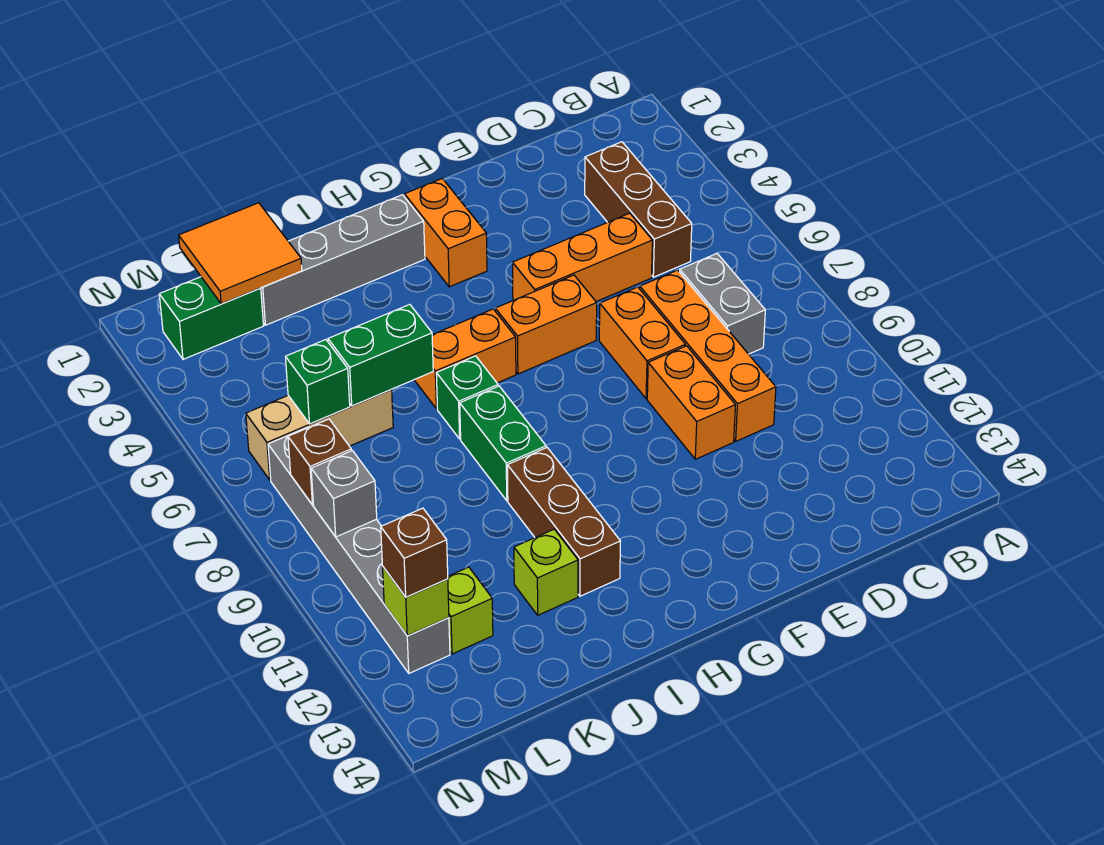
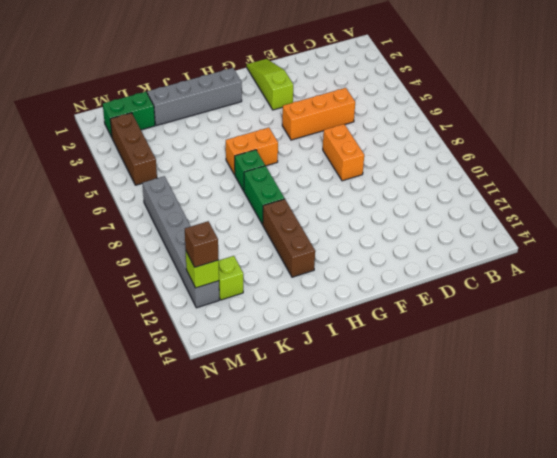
lime 1x3 slope [247,59,293,110] -> none
brown 1x3 brick [110,113,157,185] -> brown 1x3 brick moved to [585,142,692,277]
none -> grey 1x2 brick [680,254,765,354]
none -> orange 1x4 brick [640,270,776,441]
none -> orange 1x2 brick [647,346,735,459]

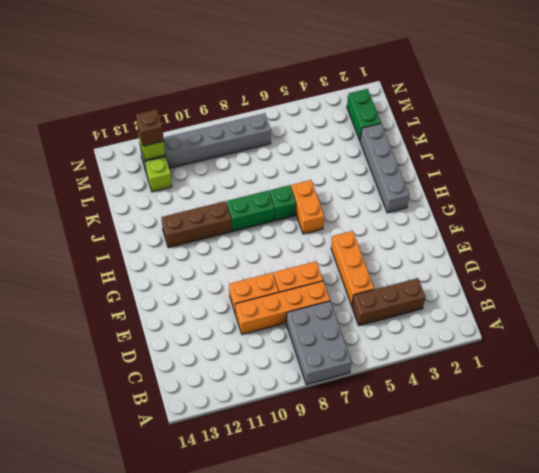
grey 2x3 brick [286,301,351,385] -> grey 1x2 brick [680,254,765,354]
none -> orange 1x2 brick [495,275,597,374]
none -> orange 1x2 brick [404,179,487,287]
none -> lime 1x1 brick [514,529,578,615]

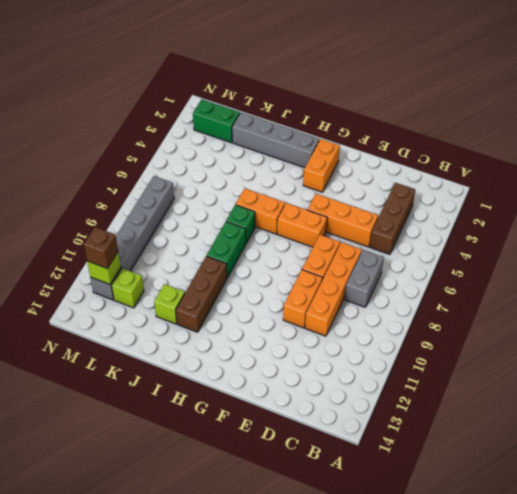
none -> tan 1x3 brick [246,390,393,480]
none -> green 1x2 brick [328,304,433,406]
none -> orange 2x2 tile [179,203,302,304]

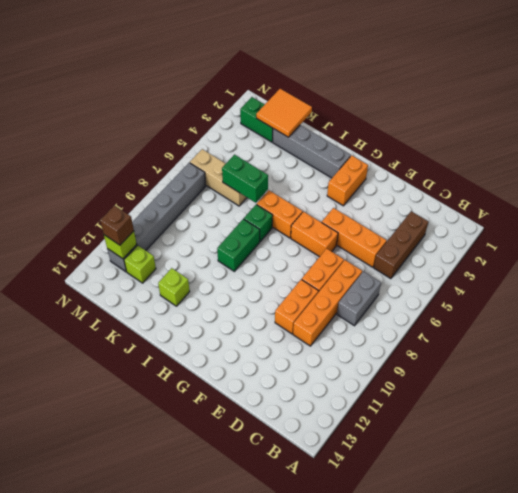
none -> brown 1x3 brick [507,448,621,596]
none -> green 1x1 brick [286,340,350,424]
none -> brown 1x1 brick [288,419,351,505]

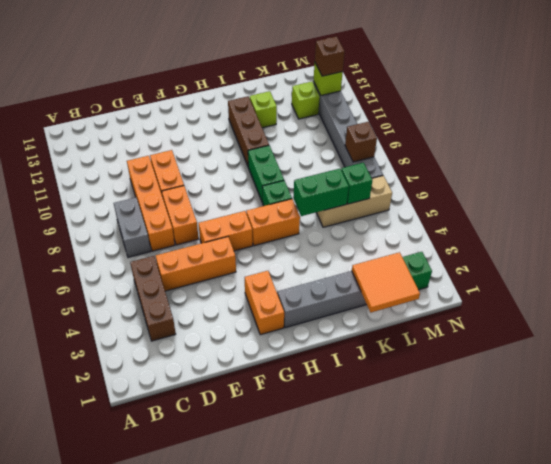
none -> grey 1x1 brick [311,451,377,537]

